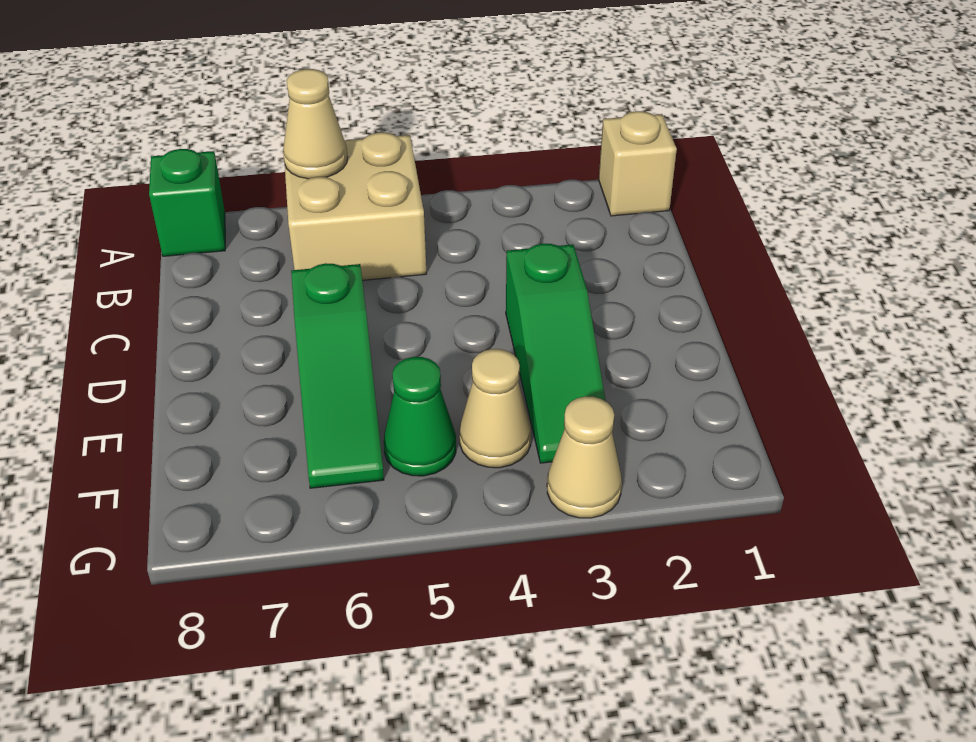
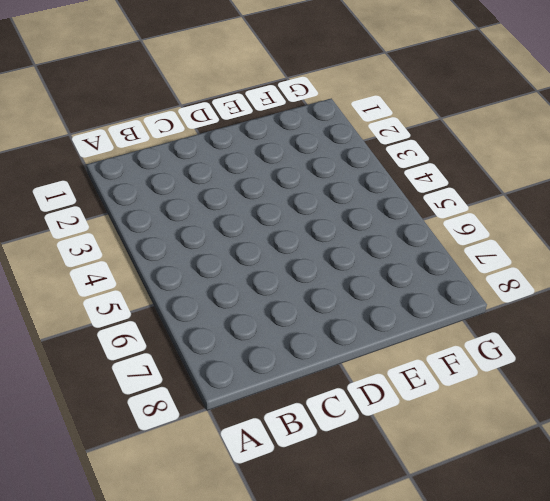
none -> tan 1x1 brick [599,111,677,216]
none -> tan 2x2 brick [285,132,426,280]

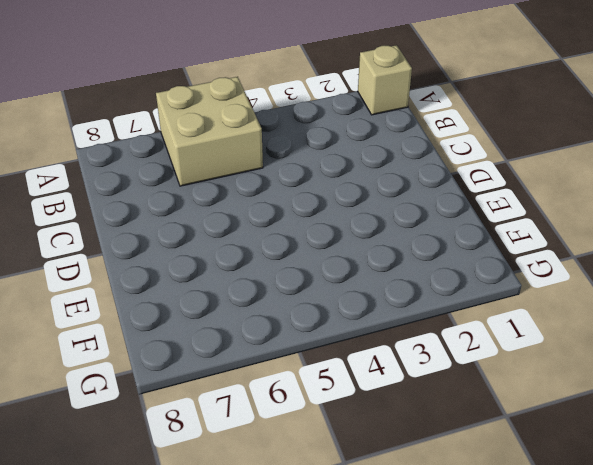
none -> green 1x1 brick [149,149,225,256]
none -> green 1x3 slope [506,243,606,463]

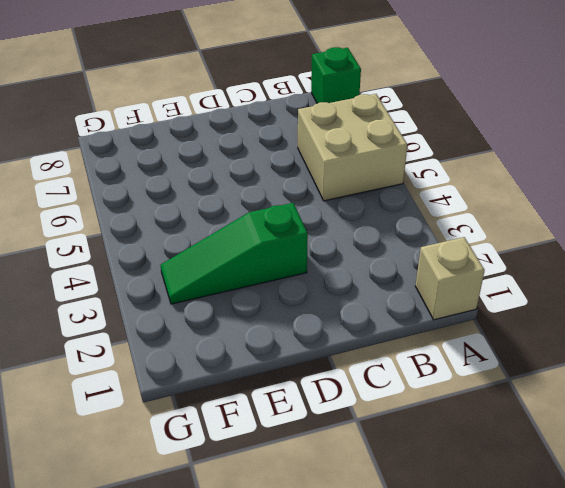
none -> green 1x3 slope [291,263,384,488]
none -> tan 1x1 cone [460,349,531,468]

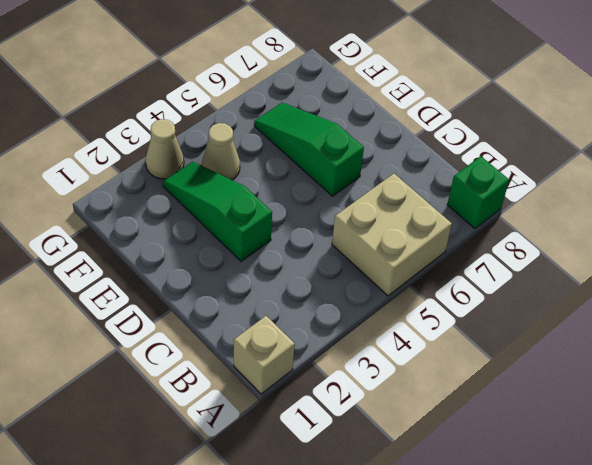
none -> green 1x1 cone [384,357,456,476]
none -> tan 1x1 cone [283,69,348,179]

